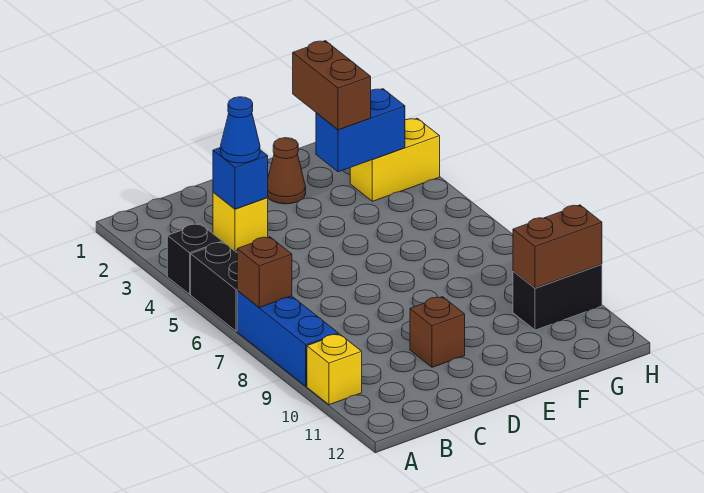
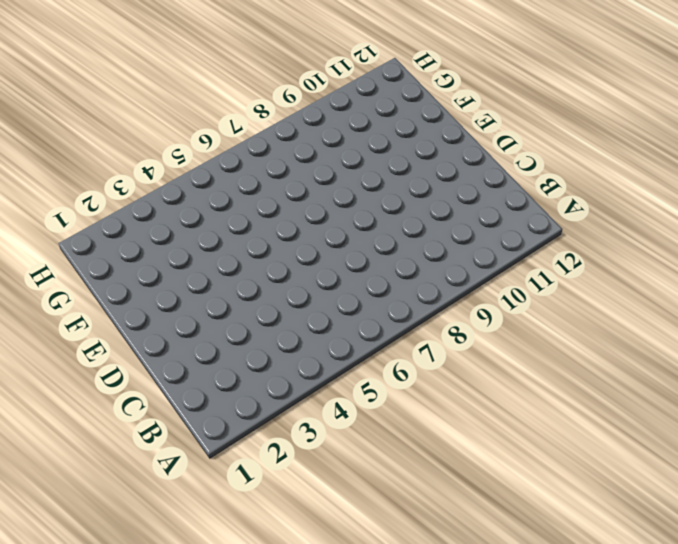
none -> black 1x1 brick [167,224,222,294]
none -> black 1x2 brick [191,242,237,331]
none -> blue 1x3 brick [237,290,338,386]

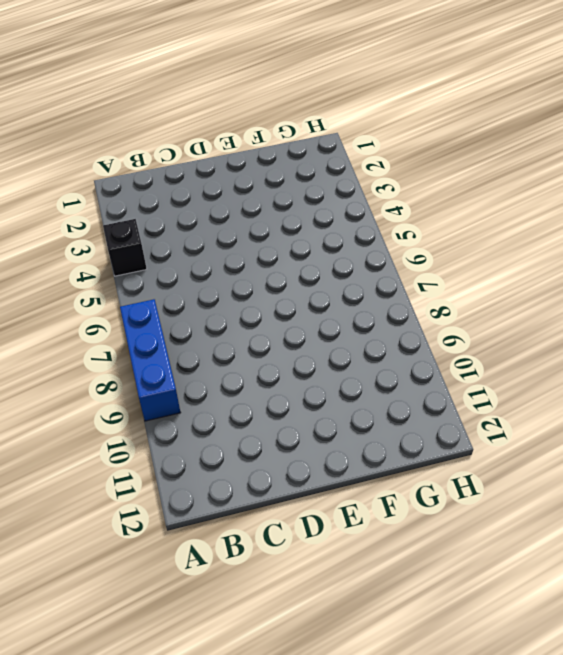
none -> black 1x2 brick [191,242,237,331]
none -> yellow 1x1 brick [307,334,362,405]
none -> yellow 1x1 brick [213,192,268,251]

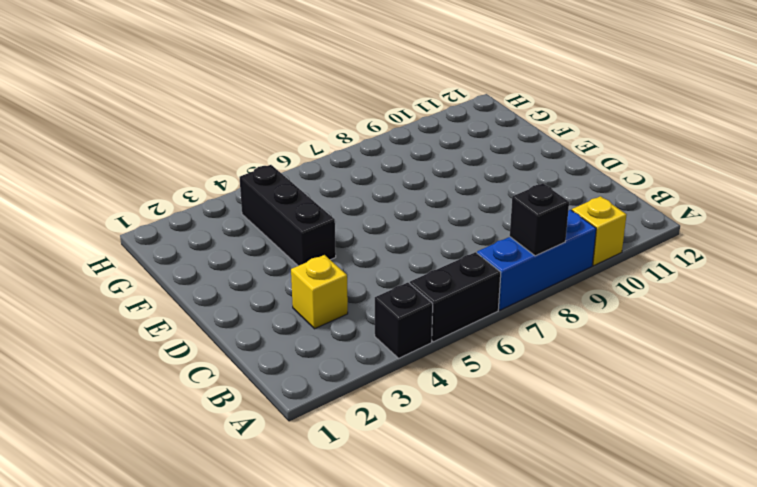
black 1x1 brick [510,183,569,256] -> none
black 1x3 brick [239,165,336,266] -> none
none -> brown 1x1 brick [410,297,465,367]
none -> brown 1x1 cone [268,138,306,204]
none -> yellow 1x2 brick [350,118,440,201]

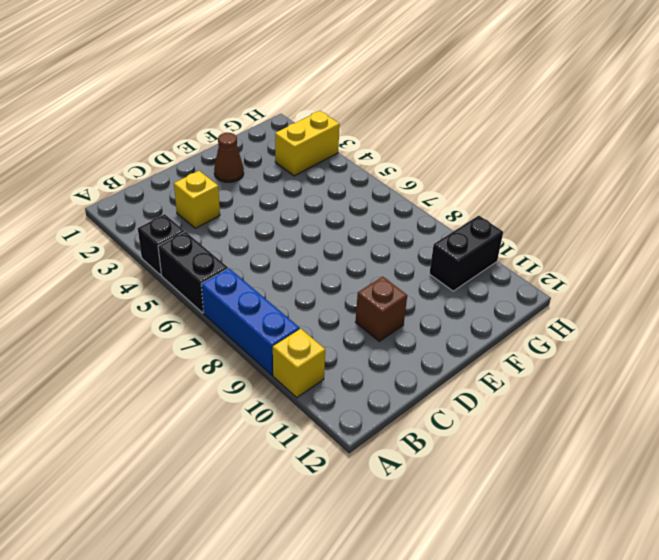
none -> brown 1x1 brick [237,237,292,307]
none -> blue 1x1 brick [213,147,268,209]
none -> blue 1x2 brick [316,89,405,172]

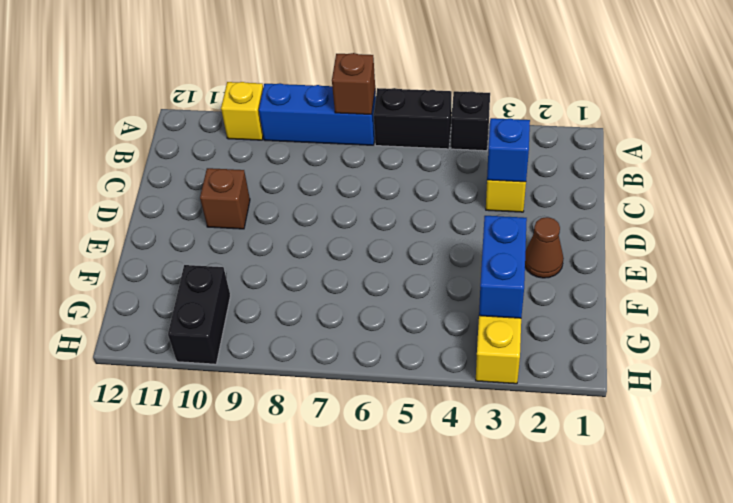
none -> brown 1x2 brick [513,205,602,288]
none -> blue 1x1 cone [221,97,260,163]
none -> brown 1x2 brick [293,41,371,130]

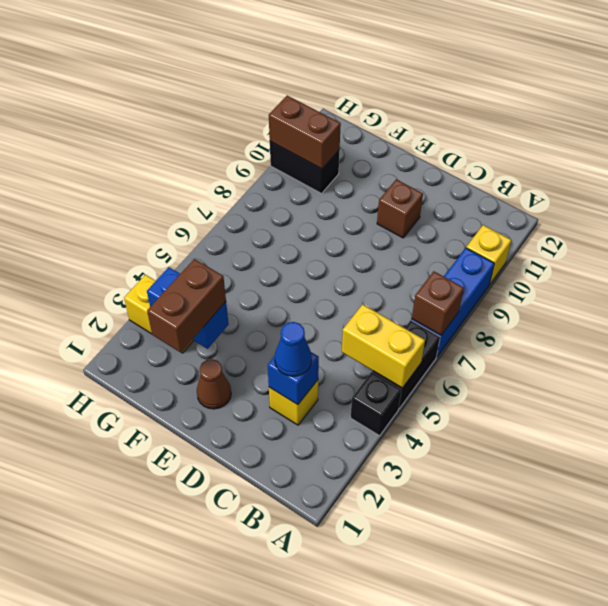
yellow 1x2 brick [342,304,425,388] -> none

